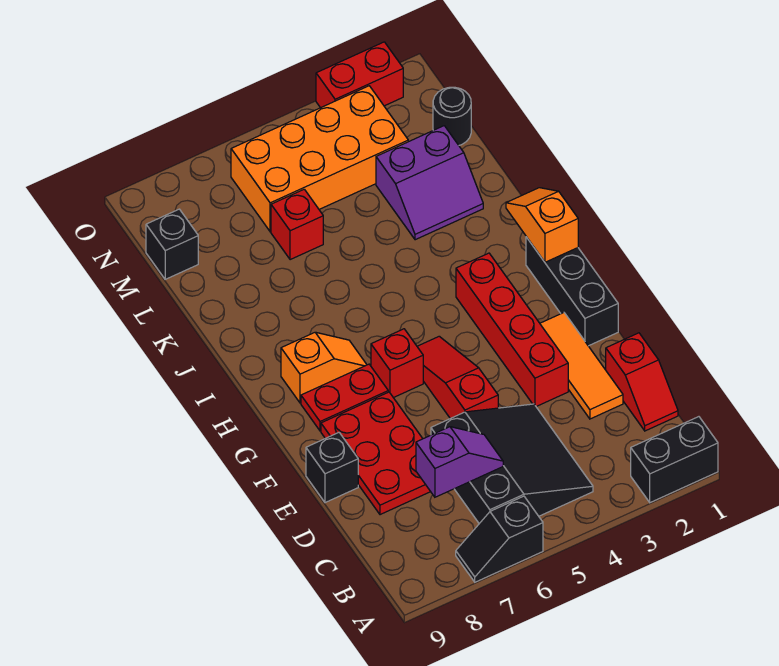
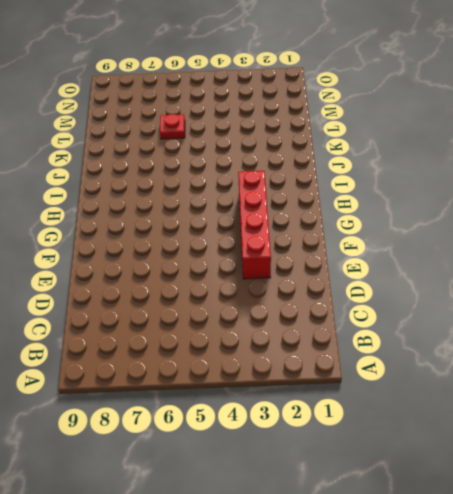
red 1x1 plate [160,114,185,139] -> red 1x1 brick [271,189,323,260]
none -> black 1x2 brick [631,417,718,503]
none -> black 1x2 slope [456,496,543,582]
none -> black 3x3 slope [431,404,593,524]

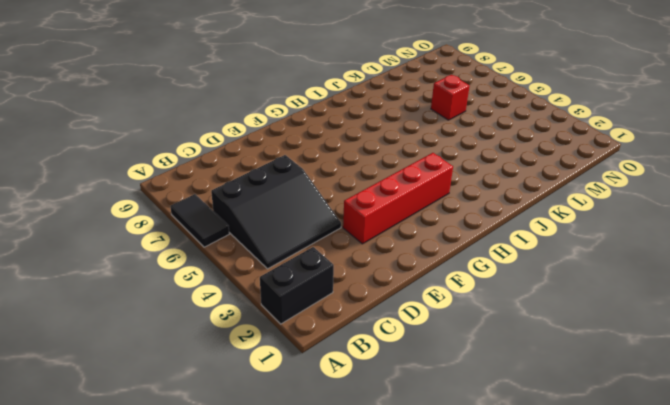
black 1x2 brick [260,247,334,324] -> black 1x2 brick turned to [631,417,718,503]
black 1x2 tile [170,194,229,247] -> black 1x2 slope [456,496,543,582]
none -> red 1x2 slope [606,333,678,431]
none -> orange 1x3 tile [540,313,623,419]
none -> red 2x3 plate [321,392,431,515]

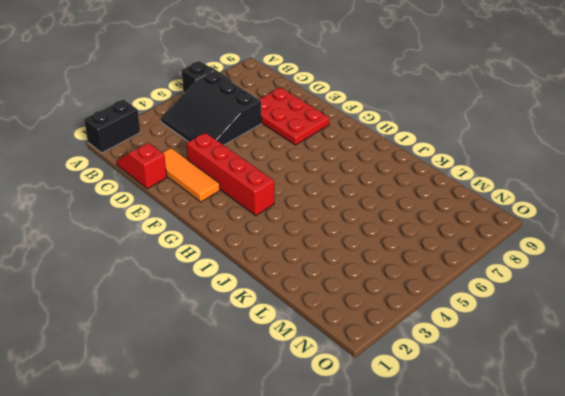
none -> red 1x3 slope [417,336,498,419]
none -> black 1x1 brick [306,433,358,503]
none -> black 1x3 brick [526,237,618,346]

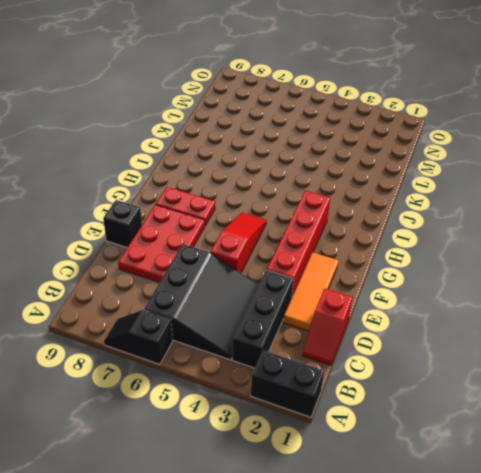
black 1x3 brick [232,270,294,368] -> black 1x3 brick moved to [526,237,618,346]
none -> red 1x1 brick [371,329,423,398]
none -> orange 1x2 slope [281,332,367,403]
none -> purple 2x2 slope [376,126,483,240]

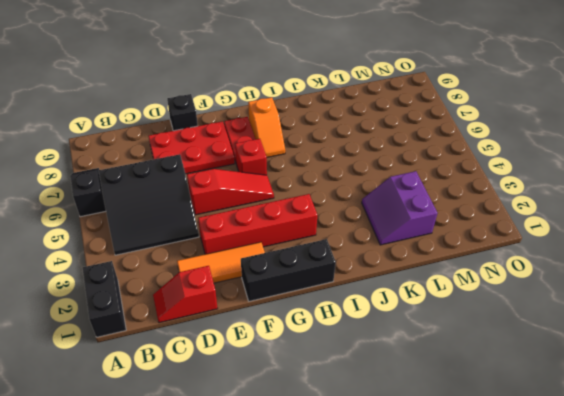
none -> red 1x1 brick [271,189,323,260]
none -> black 1x1 round brick [433,87,471,145]
none -> orange 2x4 brick [231,86,408,232]

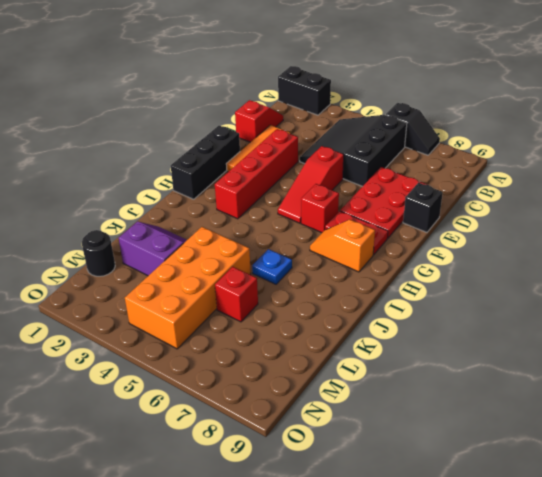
blue 1x1 plate [252,249,292,284] -> none
orange 2x4 brick [125,227,251,349] -> orange 2x4 brick turned to [231,86,408,232]
none -> black 1x1 brick [146,209,198,279]
none -> red 1x2 brick [316,42,403,108]
none -> purple 1x2 slope [416,427,503,497]

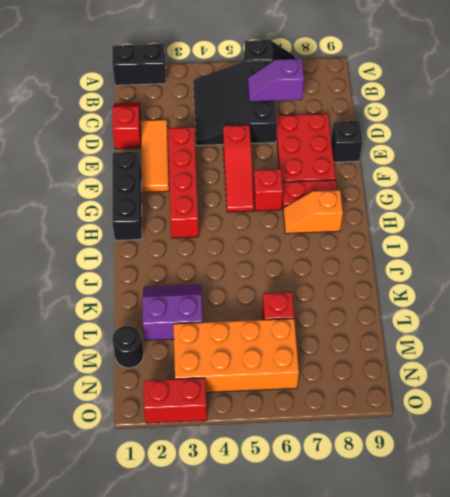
none -> black 1x1 brick [146,209,198,279]
none -> orange 1x2 slope [506,188,578,262]

